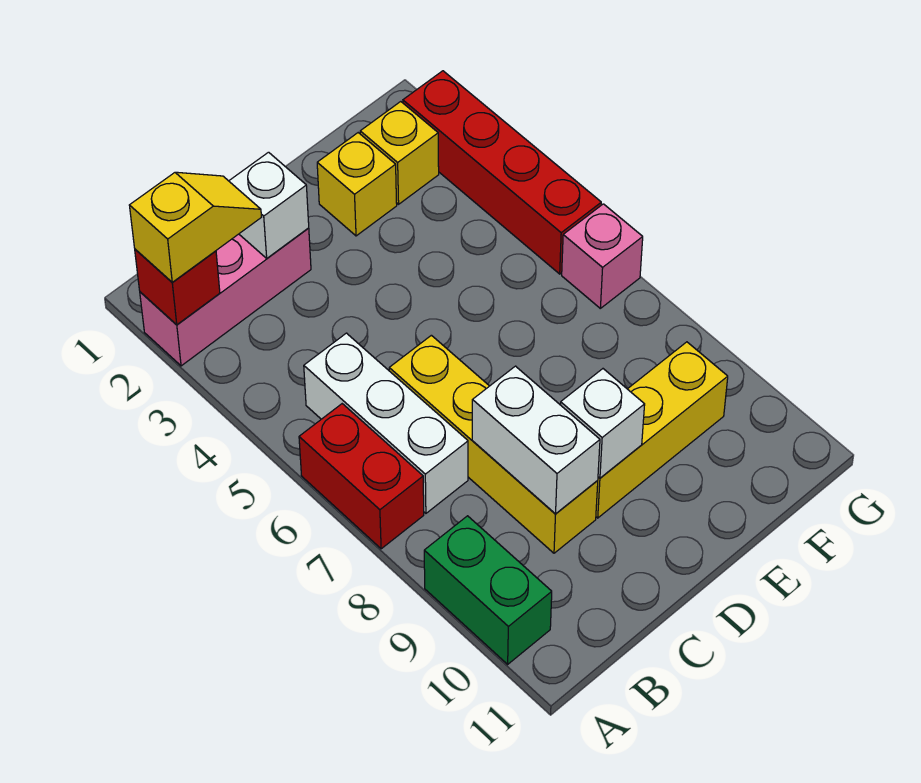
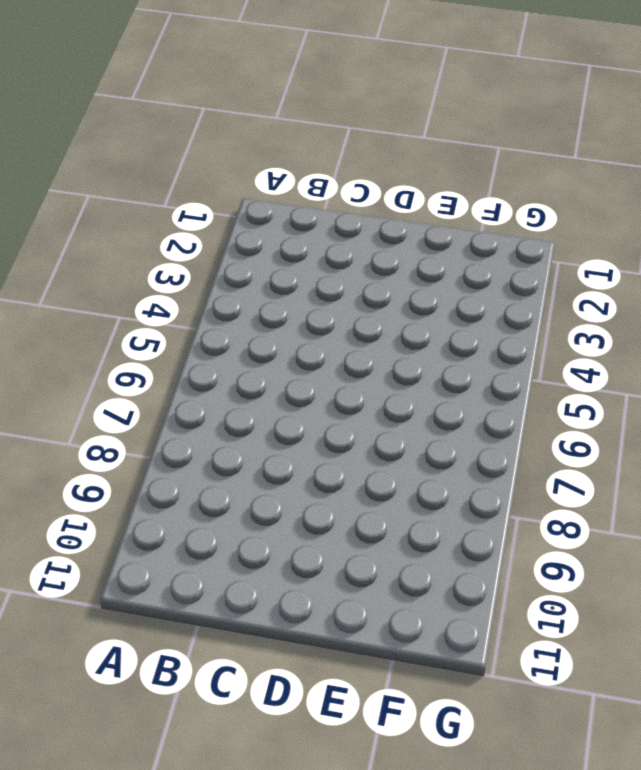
none -> pink 1x3 brick [140,228,311,366]
none -> red 1x2 brick [299,404,424,549]
none -> green 1x2 brick [424,516,552,664]

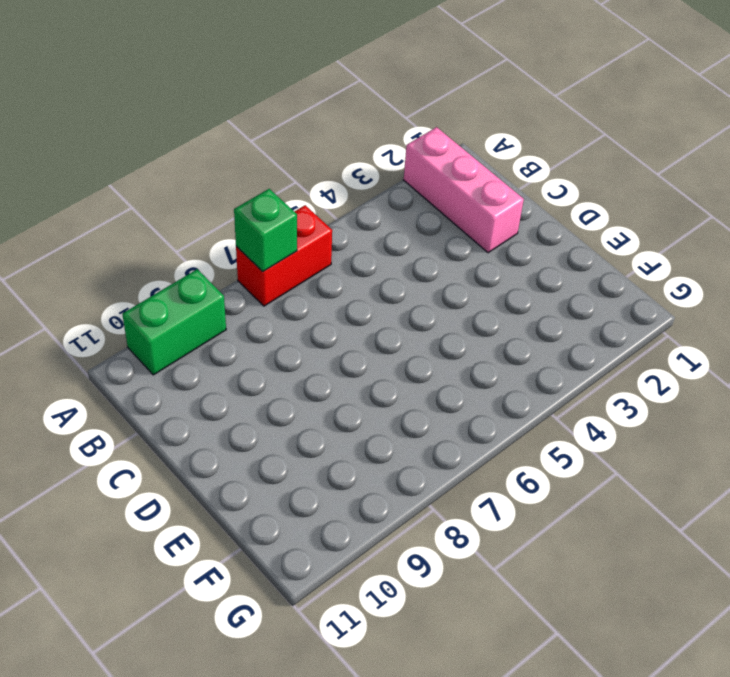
green 1x1 brick [234,189,297,271] -> none
none -> white 1x3 brick [304,333,468,513]
none -> yellow 1x4 brick [389,335,598,553]
none -> yellow 1x3 brick [596,342,728,518]

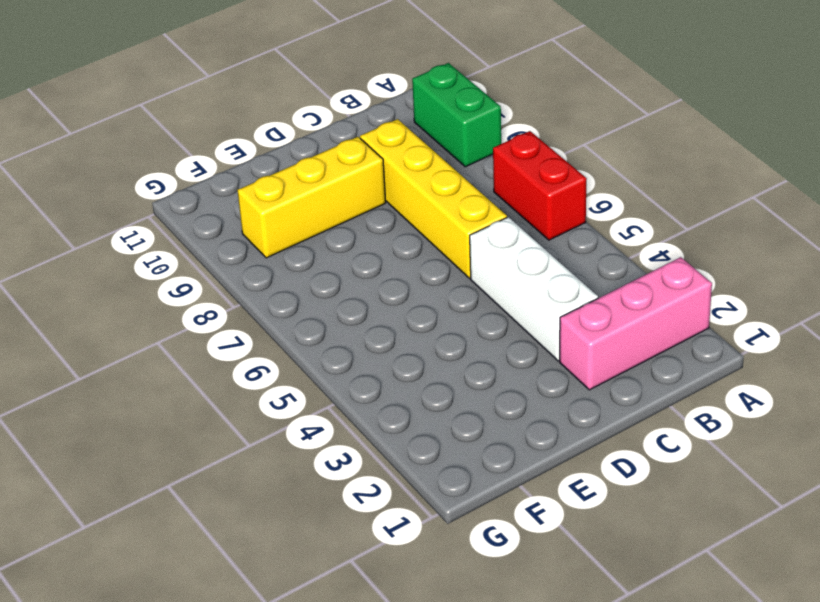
white 1x3 brick [470,217,598,361] -> white 1x3 brick moved to [304,333,468,513]
none -> yellow 1x1 brick [317,133,397,236]
none -> yellow 1x1 brick [360,102,439,204]
none -> red 1x4 brick [403,71,601,274]

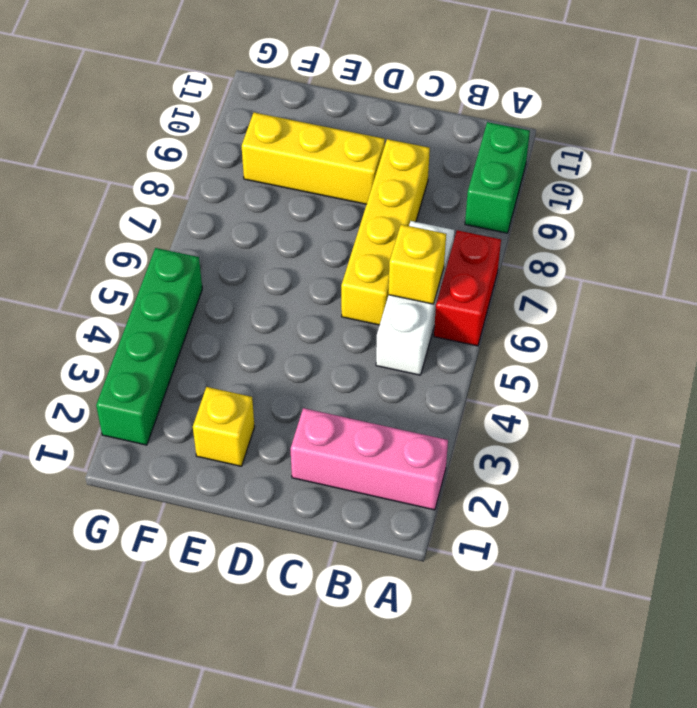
yellow 1x1 brick [388,225,446,304] -> yellow 1x1 brick moved to [360,102,439,204]
green 1x4 brick [96,248,202,445] -> red 1x4 brick [403,71,601,274]
none -> pink 1x1 brick [562,204,643,308]
none -> red 1x1 brick [135,249,220,325]
none -> white 1x1 brick [229,152,309,258]

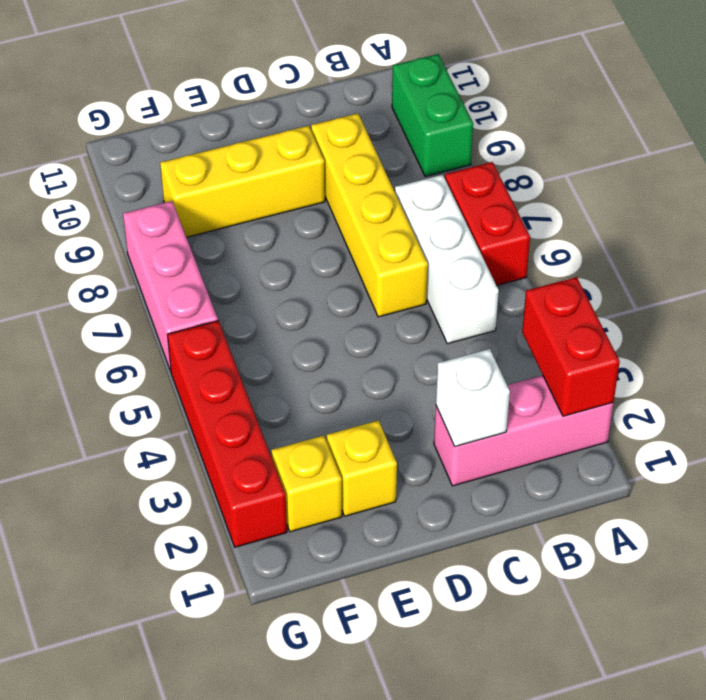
red 1x2 brick [522,277,620,416] -> red 1x1 brick [135,249,220,325]
pink 1x3 brick [123,201,218,371] -> pink 1x1 brick [562,204,643,308]
none -> white 1x2 brick [472,366,600,514]
none -> white 1x1 brick [561,369,645,478]
none -> yellow 1x2 slope [129,172,261,282]

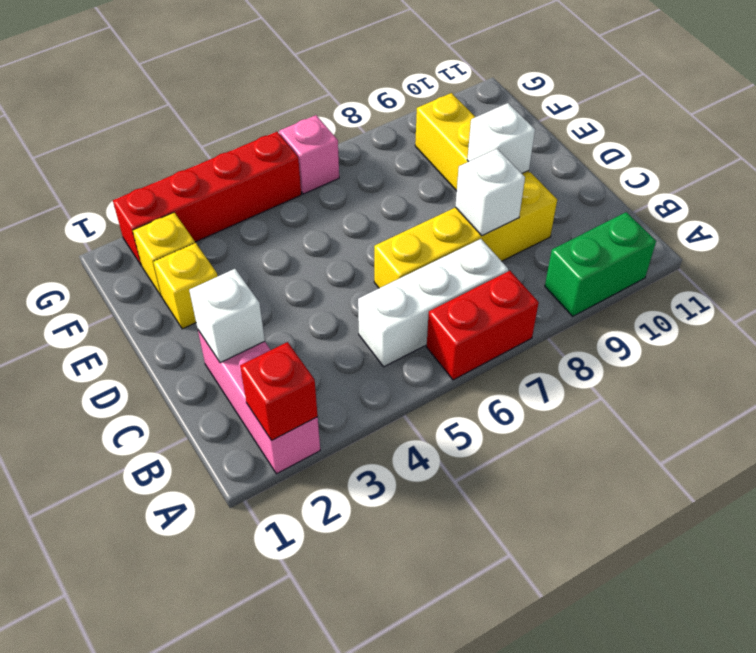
white 1x1 brick [455,149,525,235] -> white 1x2 brick [472,366,600,514]
none -> yellow 1x2 slope [129,172,261,282]

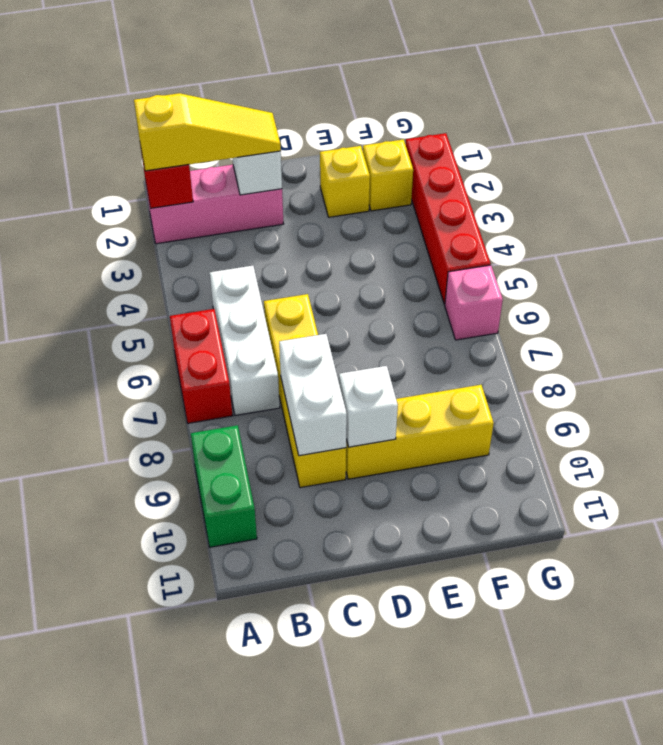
yellow 1x3 slope [134,93,281,171] -> yellow 1x2 slope [129,172,261,282]

